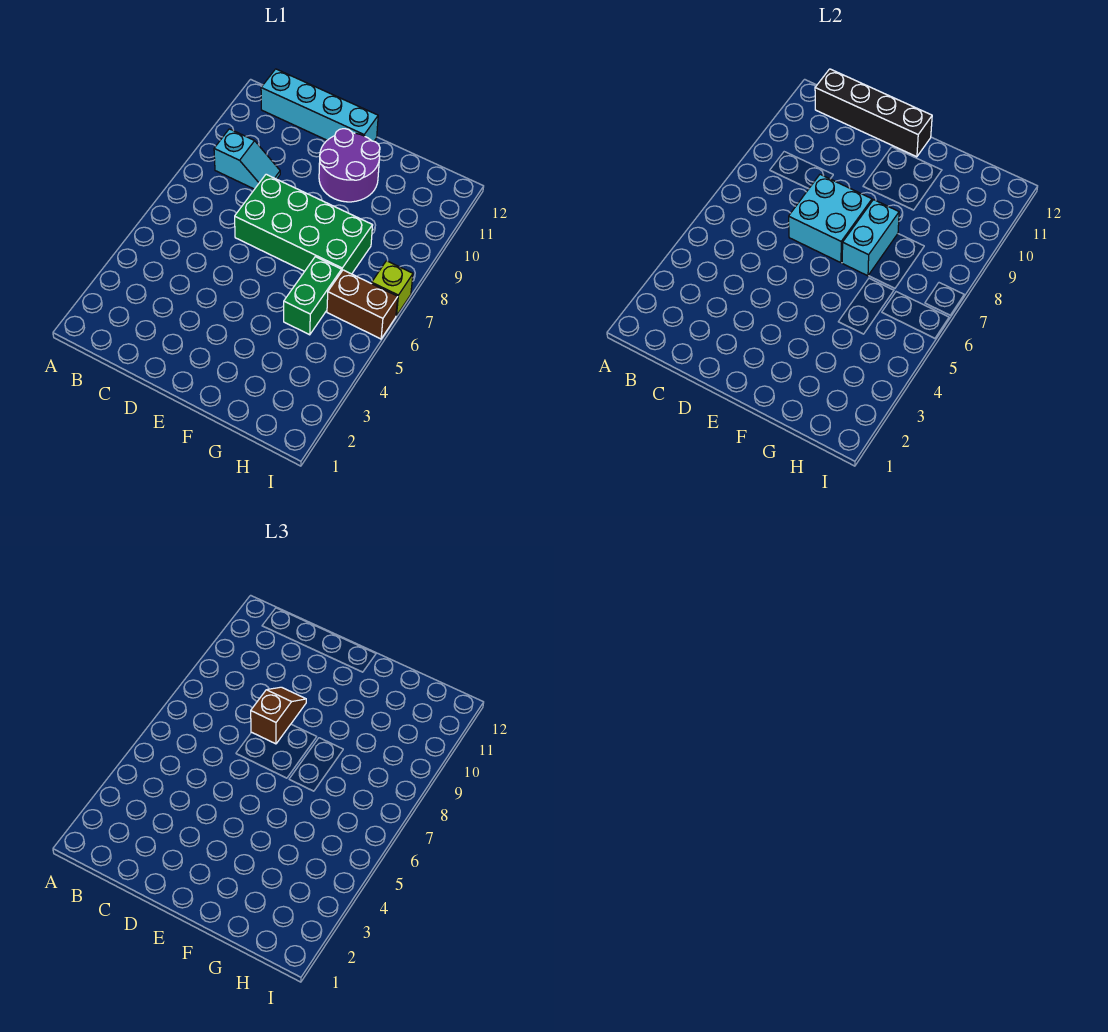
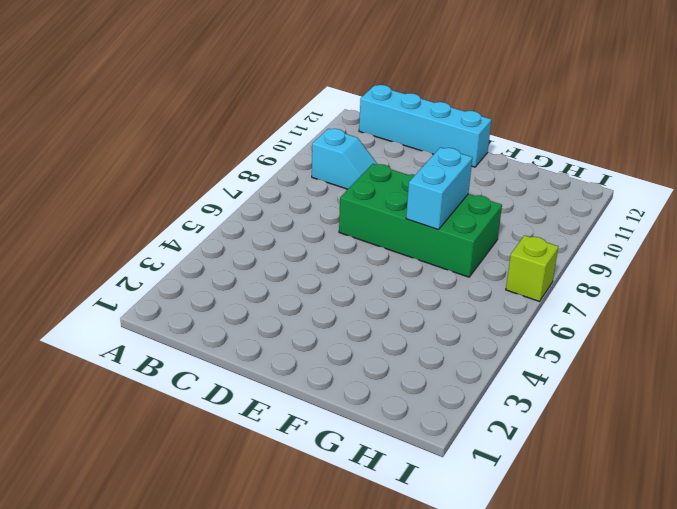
none -> purple 2x2 round brick [319,129,380,202]
none -> green 1x2 brick [284,257,342,335]

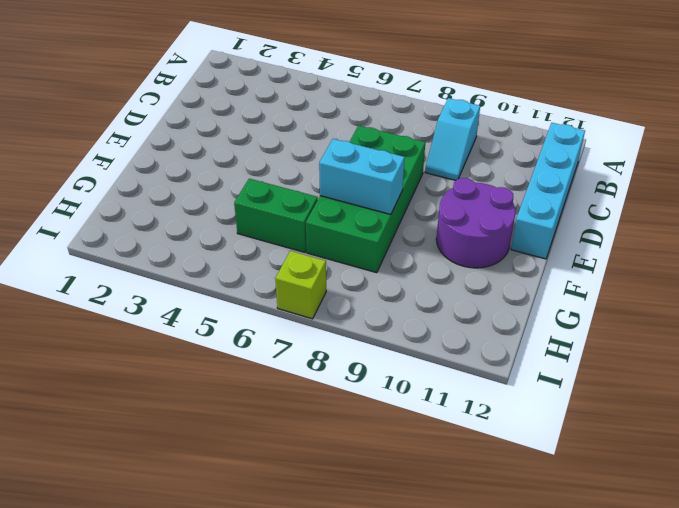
none -> brown 1x2 brick [327,270,398,339]
none -> black 1x4 brick [815,69,932,157]

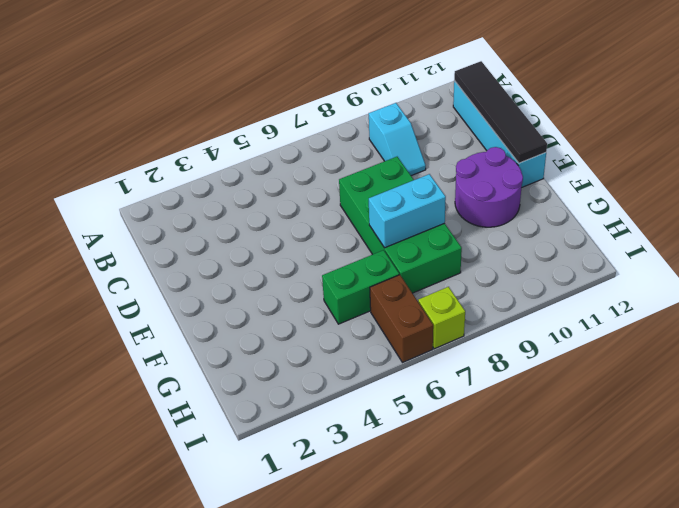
black 1x4 tile [454,61,547,163] -> black 1x4 brick [815,69,932,157]
none -> cyan 2x2 brick [789,174,872,263]
none -> brown 1x2 slope [251,687,306,744]

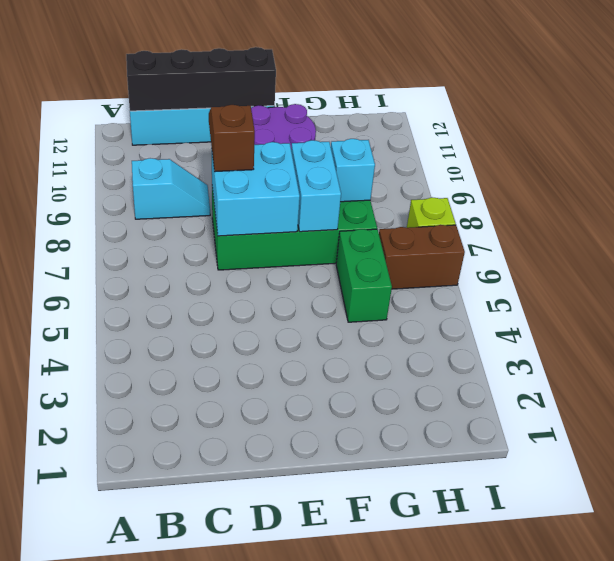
cyan 1x1 brick [331,139,375,202] -> none

